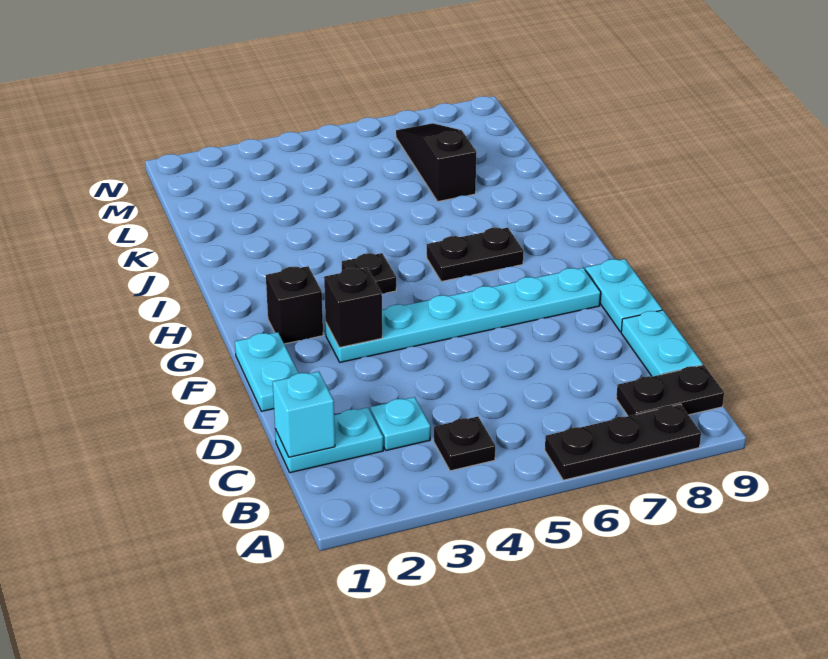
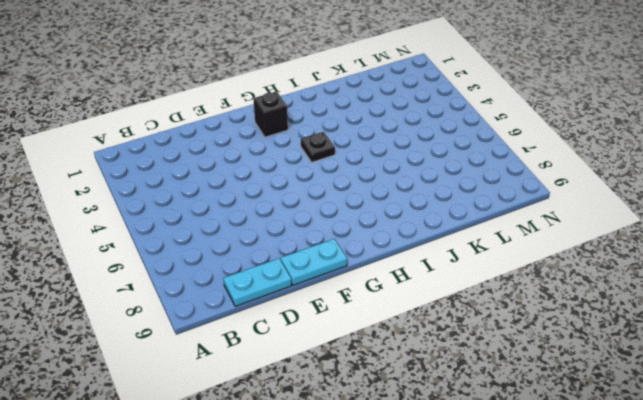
none -> black 1x3 plate [545,404,701,480]
none -> black 1x1 plate [434,417,495,471]
none -> black 1x2 plate [616,365,724,416]

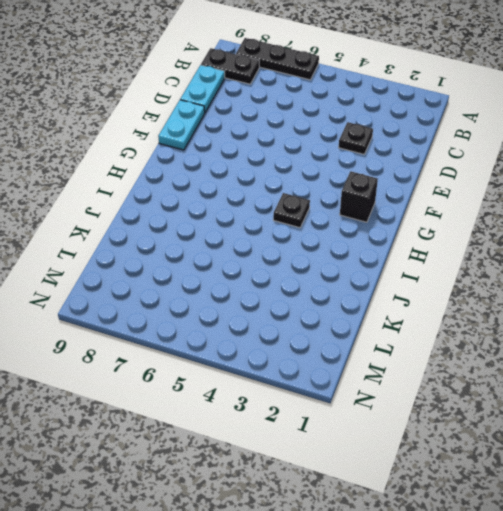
black 1x1 plate [339,122,373,154] -> black 1x1 plate moved to [434,417,495,471]
none -> cyan 1x2 plate [275,408,383,473]
none -> cyan 1x1 plate [370,397,431,450]
none -> cyan 1x2 plate [235,332,298,411]

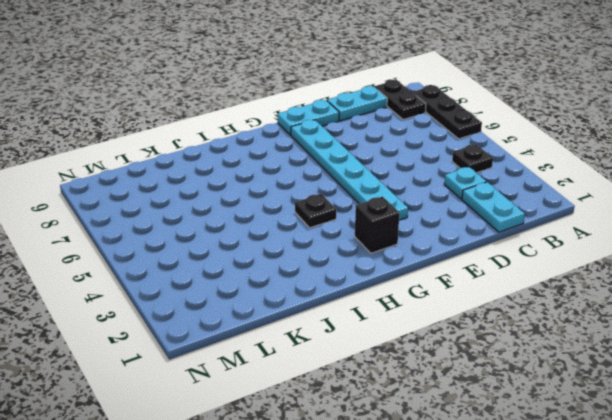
none -> cyan 1x2 plate [235,332,298,411]
none -> black 1x2 plate [427,228,524,282]
none -> black 1x3 slope [396,123,476,202]

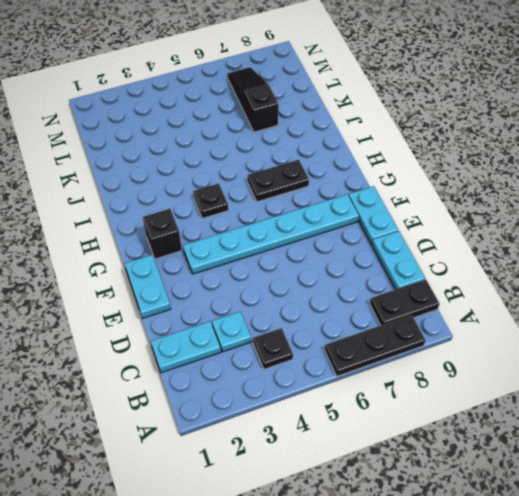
none -> cyan 1x1 brick [273,372,335,457]
none -> black 1x1 brick [324,268,382,348]

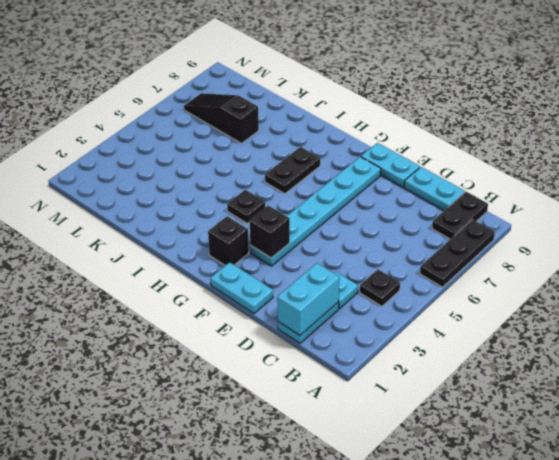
cyan 1x2 brick [277,263,339,335] -> cyan 1x1 brick [273,372,335,457]

